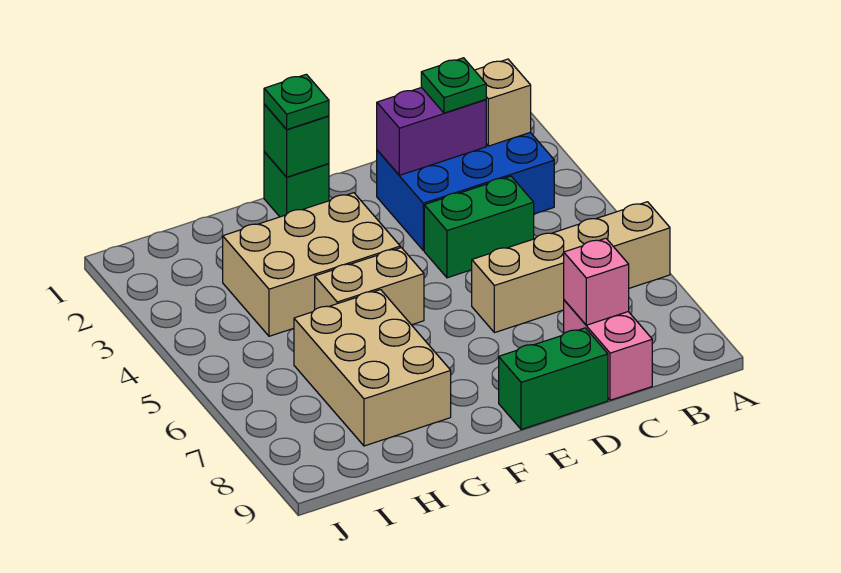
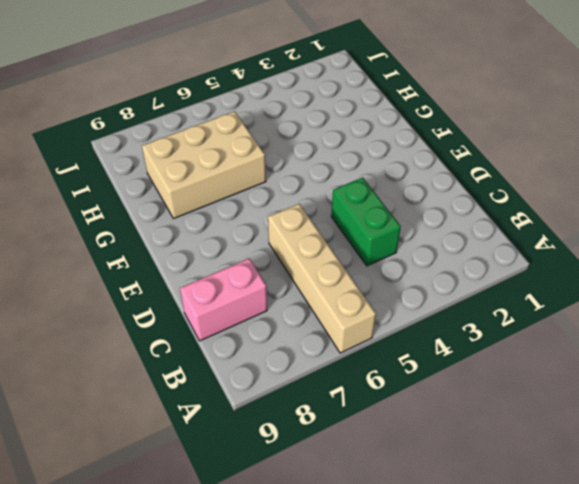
none -> blue 2x3 brick [377,132,554,250]
none -> green 1x2 brick [499,328,608,430]
none -> green 1x1 brick [264,152,329,217]

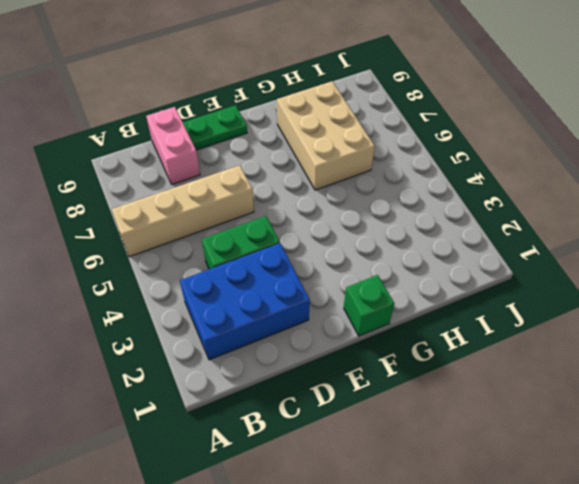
green 1x2 plate [183,105,247,150] -> green 1x2 brick [499,328,608,430]
none -> tan 2x3 brick [223,193,400,336]
none -> tan 1x2 brick [315,248,424,325]
none -> tan 1x1 brick [475,59,531,146]

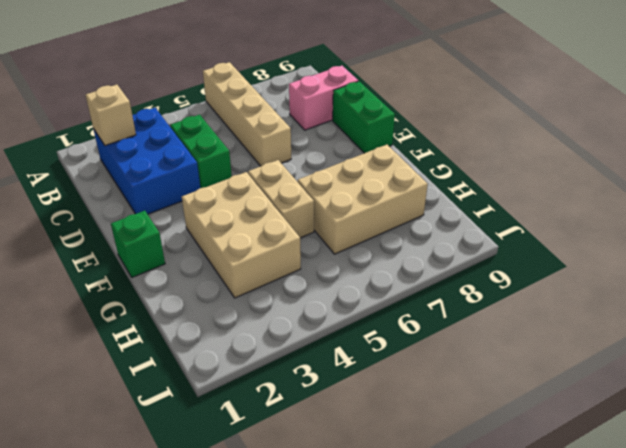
none -> purple 1x2 brick [377,88,486,175]
none -> pink 1x1 brick [564,238,629,325]
none -> green 1x1 brick [264,104,329,177]

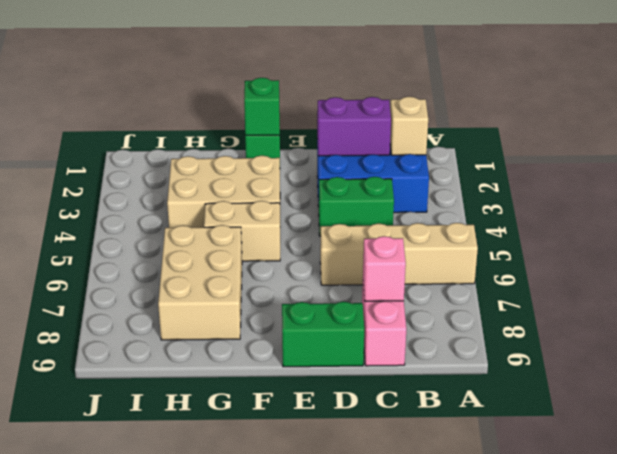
none -> green 1x1 plate [421,58,486,113]
none -> green 1x1 plate [264,74,329,129]

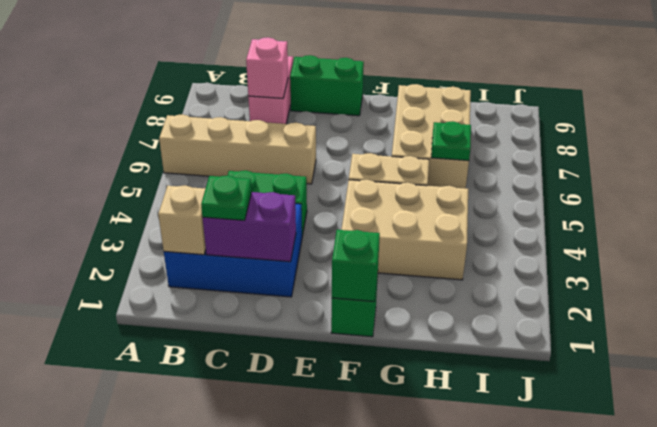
green 1x1 plate [431,121,471,161] -> green 1x1 plate moved to [264,74,329,129]

